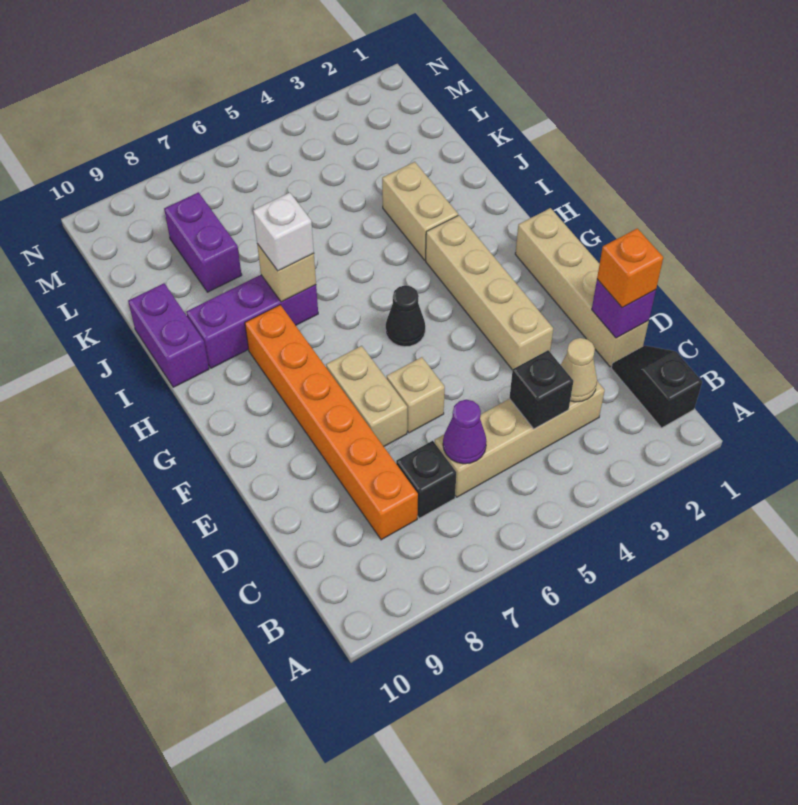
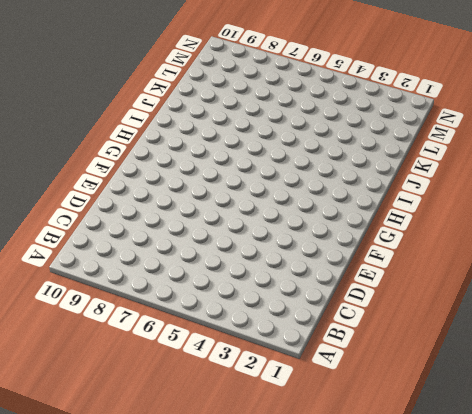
none -> black 1x2 slope [611,346,702,428]
none -> tan 1x4 brick [435,381,605,497]
none -> black 1x1 brick [396,441,456,518]

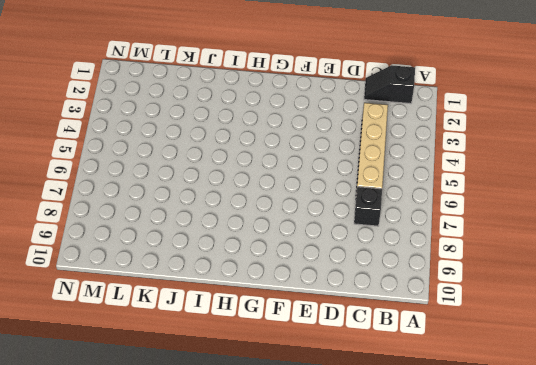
none -> orange 1x6 brick [245,305,418,540]
none -> tan 1x4 brick [515,208,649,367]
none -> tan 1x4 brick [426,215,553,370]

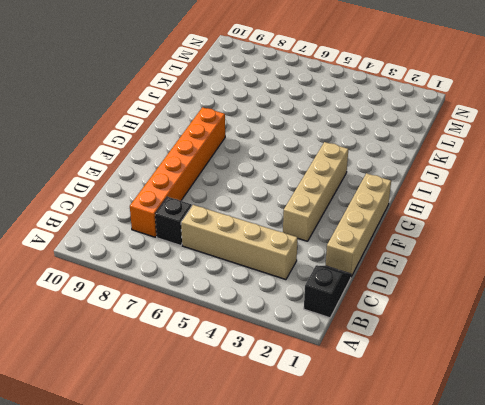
none -> tan 1x1 brick [387,357,445,433]
none -> tan 1x2 brick [326,346,407,446]
none -> black 1x1 cone [386,285,425,347]

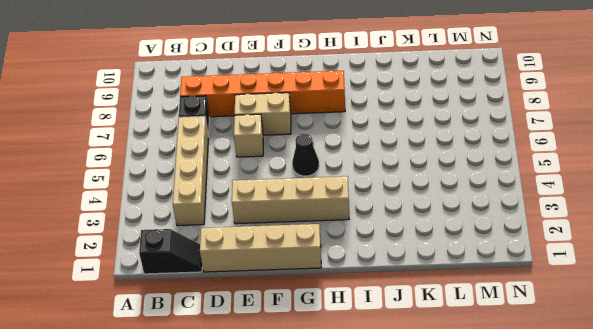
none -> tan 1x2 brick [382,162,458,260]
none -> purple 1x3 brick [186,275,318,368]
none -> purple 1x2 brick [128,283,209,387]

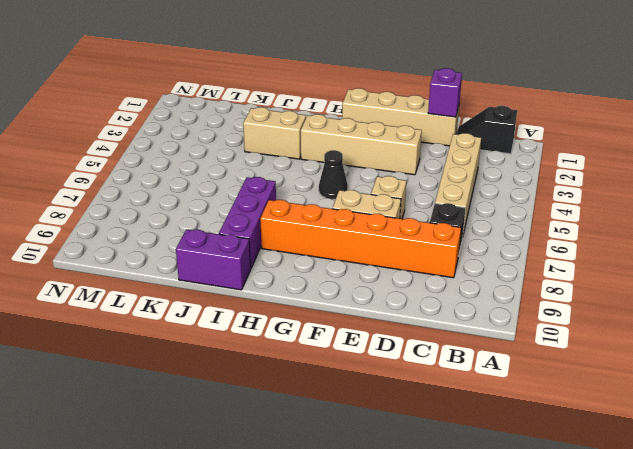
none -> purple 1x2 brick [164,192,242,292]
none -> tan 1x1 cone [561,338,597,402]
none -> black 1x1 brick [509,350,573,429]

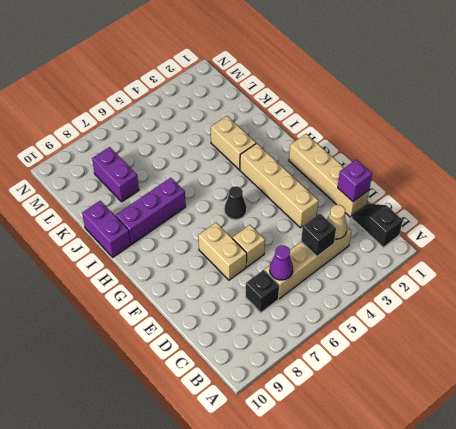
none -> orange 1x6 brick [245,305,418,540]
none -> tan 1x1 brick [257,244,316,302]
none -> orange 1x1 brick [597,228,663,308]

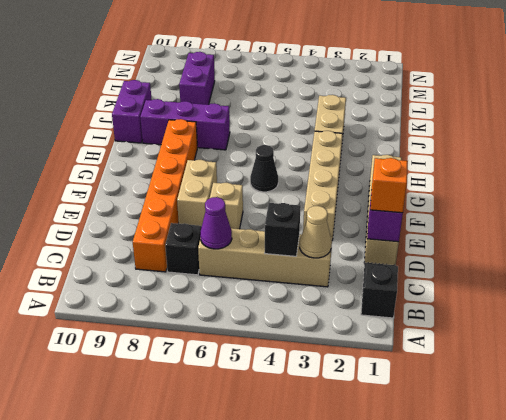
none -> tan 1x1 brick [257,244,316,302]
none -> white 1x1 brick [253,193,314,271]

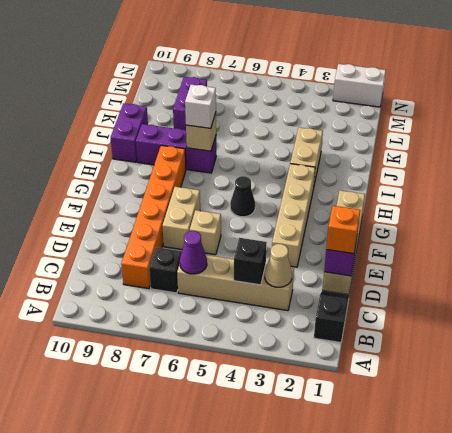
white 1x2 brick [333,64,386,107] -> none

